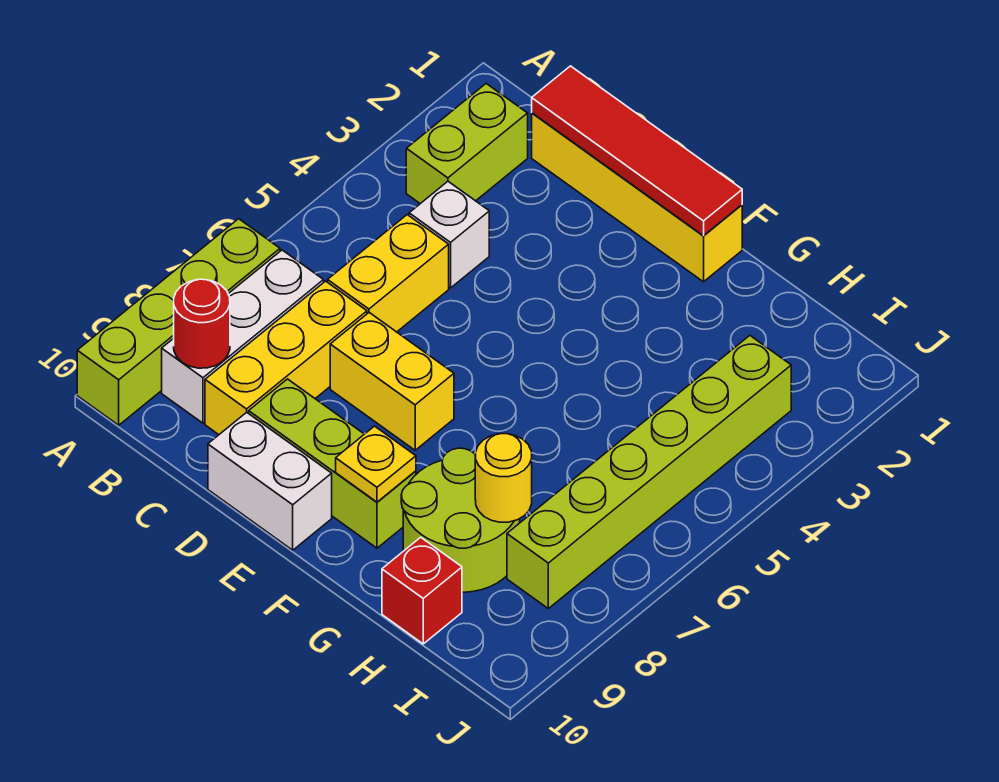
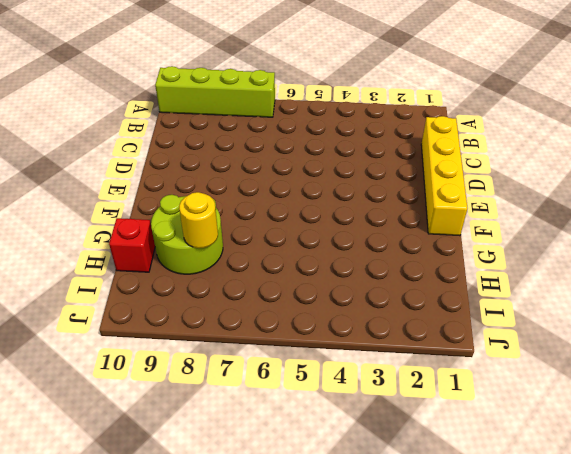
none -> lime 1x2 brick [406,84,528,204]
none -> white 1x3 brick [162,250,324,423]
none -> white 1x1 brick [409,181,489,288]

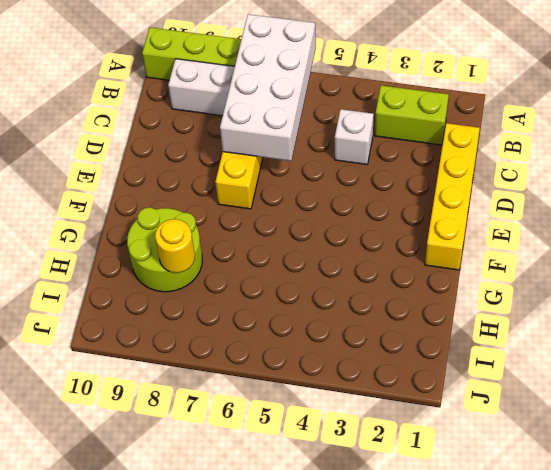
white 2x4 brick [220,14,316,161] -> none
none -> yellow 1x2 brick [328,215,449,332]
none -> yellow 1x3 brick [205,281,367,435]
none -> lime 1x3 brick [249,379,416,548]

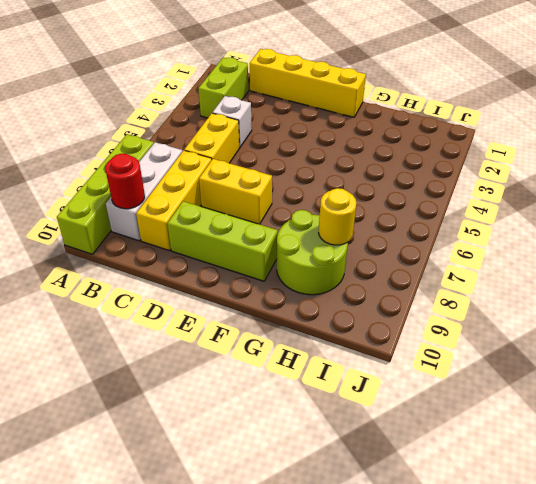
none -> white 1x2 brick [208,412,332,550]
none -> red 1x1 brick [382,537,462,644]
none -> lime 1x6 brick [507,336,791,608]

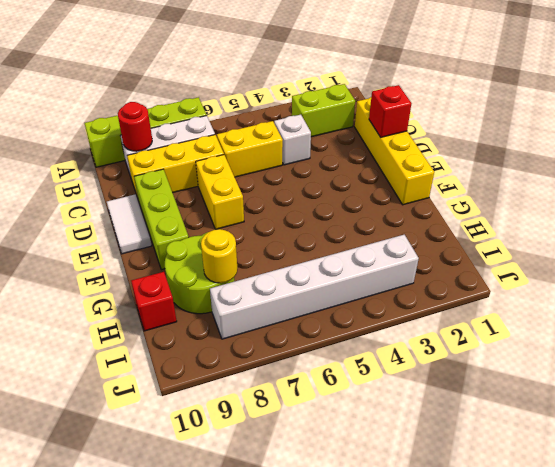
red 1x1 brick [369,85,412,137] -> red 1x4 tile [532,66,742,236]
white 1x2 tile [107,194,152,254] -> white 1x2 brick [208,412,332,550]
white 1x6 brick [210,235,419,339] -> lime 1x6 brick [507,336,791,608]
none -> yellow 1x1 plate [336,426,416,502]

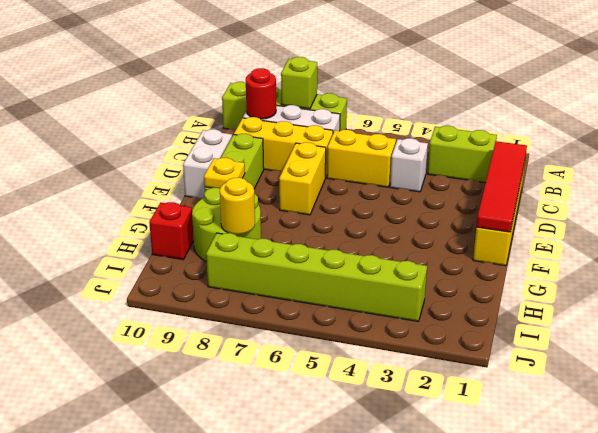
lime 1x1 brick [281,57,317,109] -> none

